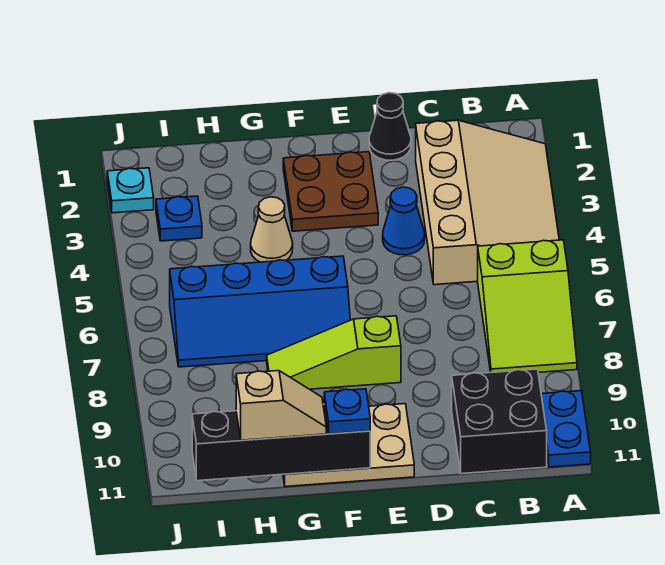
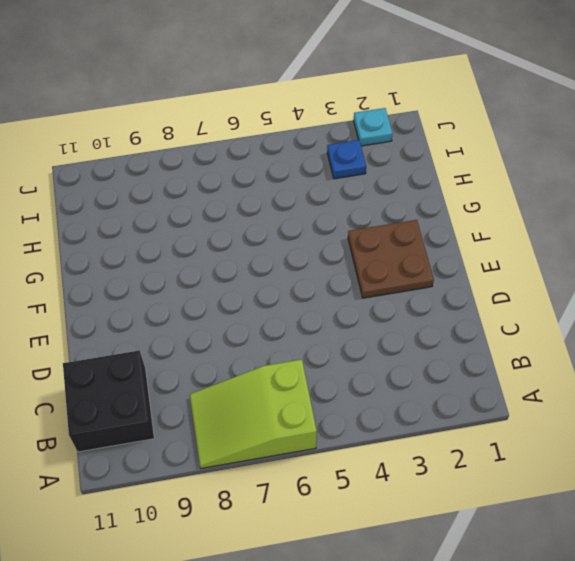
none -> tan 3x4 slope [416,120,559,285]
none -> blue 1x2 plate [541,391,591,467]
none -> black 1x1 cone [369,93,411,160]

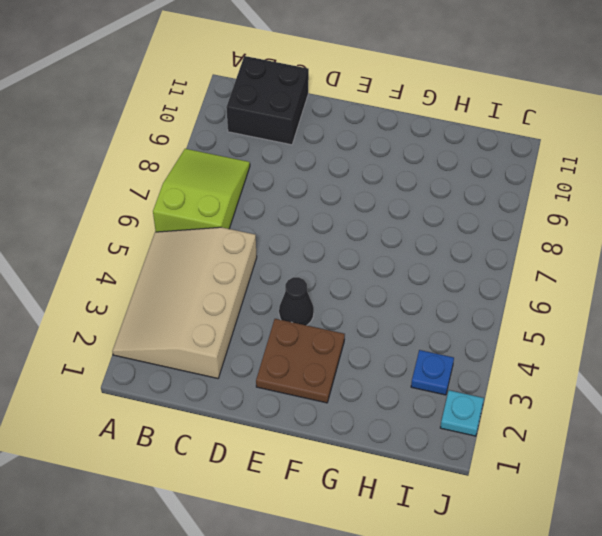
black 1x1 cone [279,277,314,325] -> black 1x1 cone moved to [369,93,411,160]
none -> blue 1x2 plate [541,391,591,467]
none -> blue 1x1 cone [383,187,425,255]
none -> lime 1x3 slope [267,316,401,389]

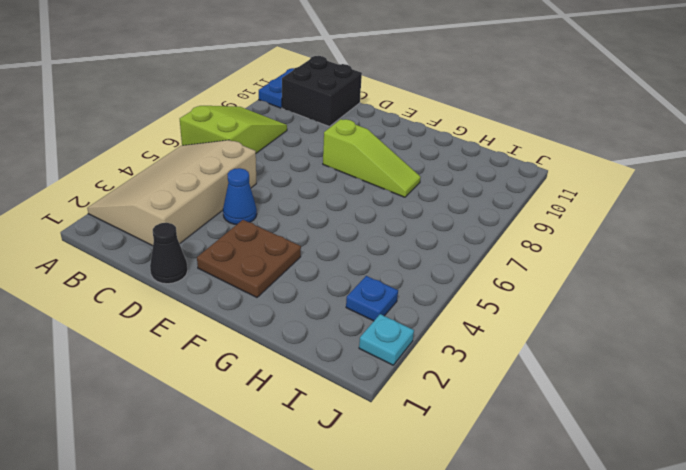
none -> tan 2x3 plate [283,404,414,487]
none -> blue 2x4 slope [170,256,350,367]
none -> tan 1x1 cone [251,197,293,262]

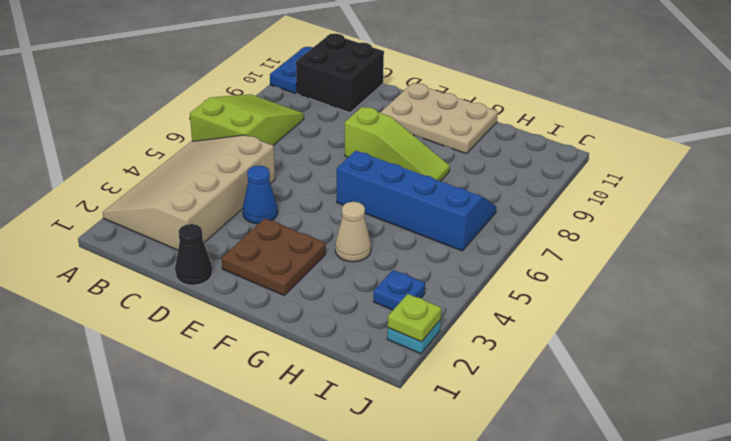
lime 1x1 plate [388,294,441,342] -> none
none -> black 1x4 brick [192,404,370,481]
none -> blue 1x1 plate [324,389,370,434]
none -> tan 1x2 slope [236,371,326,440]

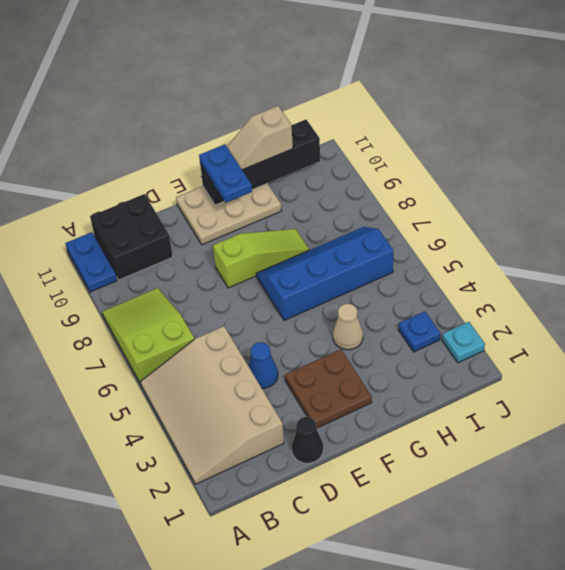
blue 1x2 plate [199,144,252,203] -> blue 1x1 plate [324,389,370,434]

